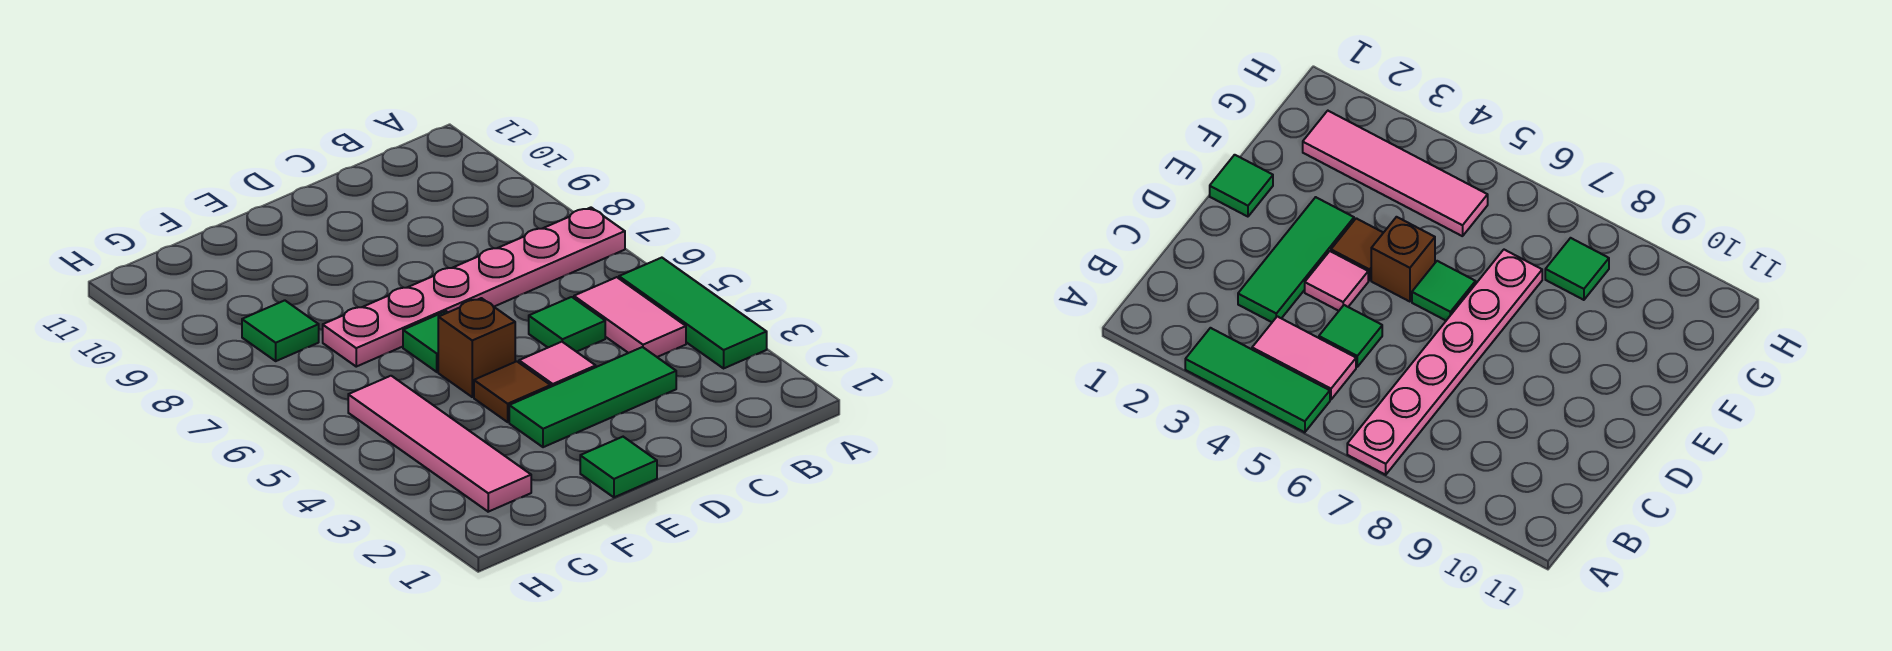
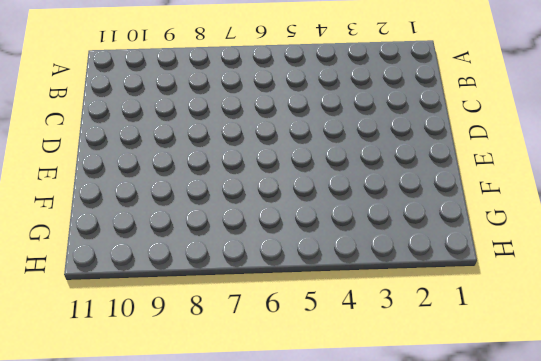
none -> green 1x3 tile [619,258,767,368]
none -> pink 1x6 plate [323,208,625,367]
none -> pink 1x2 tile [574,277,686,357]

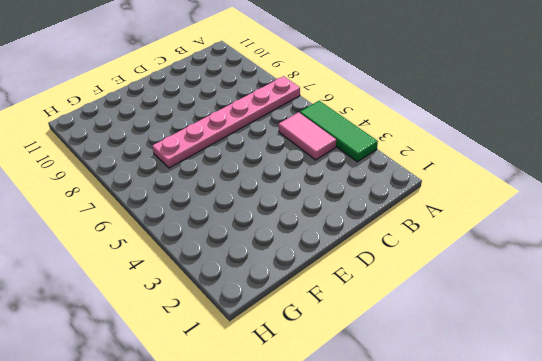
none -> green 1x3 tile [509,347,676,447]
none -> green 1x1 tile [529,297,605,352]
none -> pink 1x1 tile [519,342,596,387]

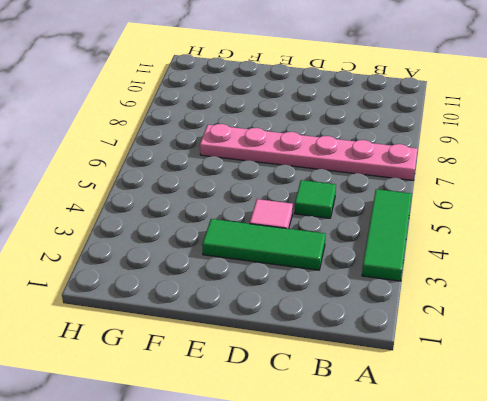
none -> pink 1x2 tile [574,277,686,357]
none -> green 1x1 tile [580,437,657,497]
none -> brown 1x1 tile [474,361,551,422]

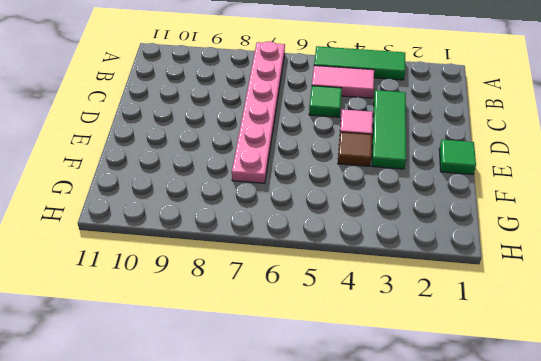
none -> brown 1x1 brick [438,298,515,397]
none -> green 1x1 tile [403,311,448,372]
none -> pink 1x4 tile [348,376,531,512]

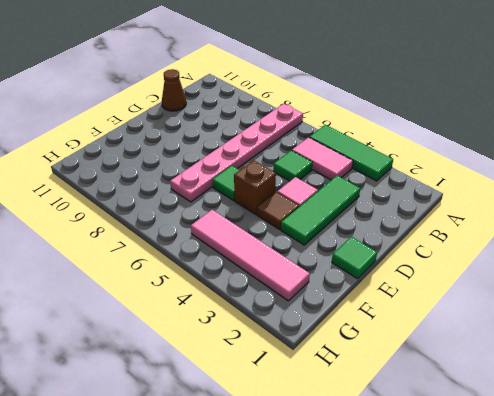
brown 1x1 cone [162,69,186,111] -> none
none -> green 1x1 tile [242,300,319,361]

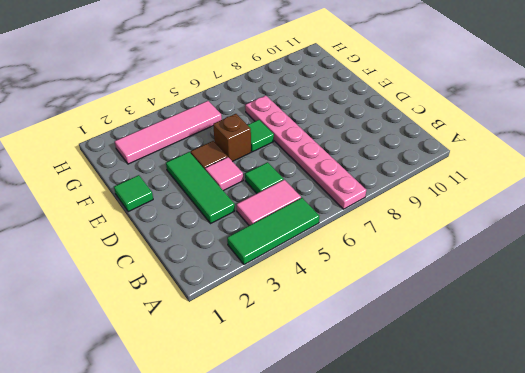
none -> green 1x1 tile [242,300,319,361]

